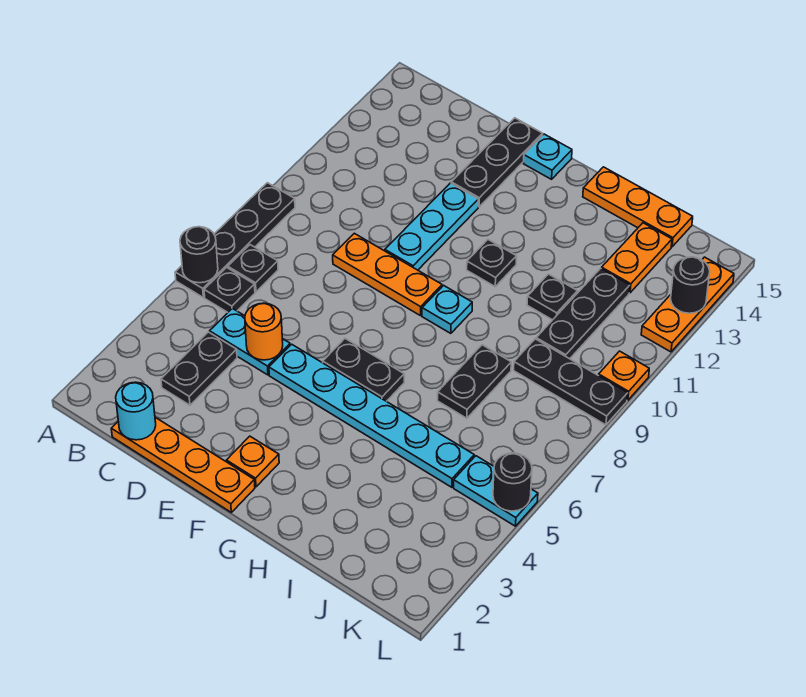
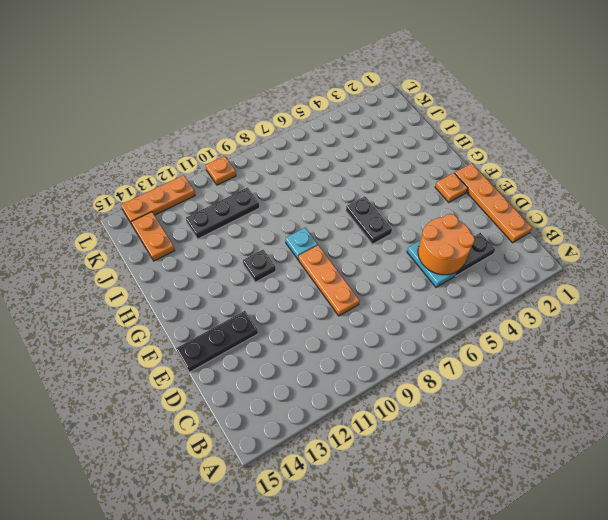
orange 2x2 round brick [418,214,475,275] -> orange 1x1 round brick [245,303,283,360]
orange 1x2 plate [131,212,175,261] -> orange 1x2 plate turned to [601,223,672,293]
none -> black 1x4 plate [175,183,295,297]
none -> black 1x1 plate [204,267,255,312]
none -> black 1x1 plate [228,245,278,292]

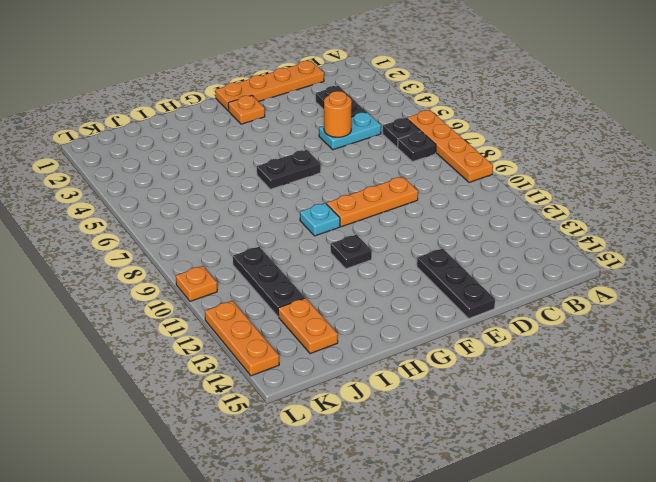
orange 1x4 plate [407,110,493,182] -> black 1x4 plate [175,183,295,297]
none -> cyan 1x6 plate [269,344,474,487]
none -> cyan 1x3 plate [385,183,478,270]
none -> cyan 1x1 plate [523,134,572,179]

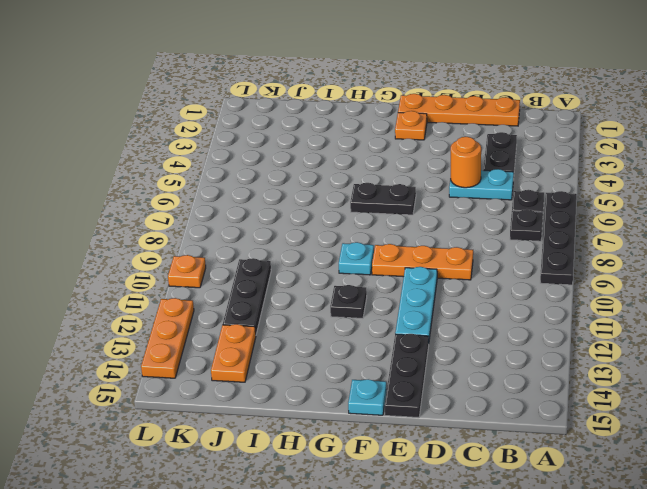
none -> cyan 1x6 plate [269,344,474,487]
none -> orange 1x3 plate [583,167,693,247]
none -> black 1x2 plate [437,345,511,418]

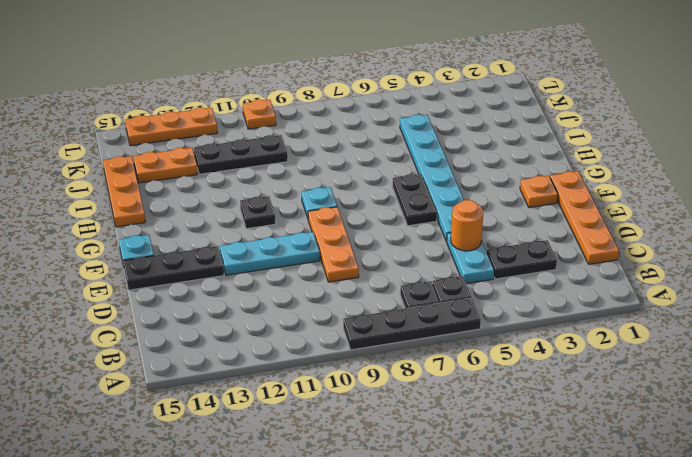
none -> black 1x2 plate [437,345,511,418]
none -> black 1x1 plate [527,274,577,320]
none -> black 1x3 plate [514,339,628,425]

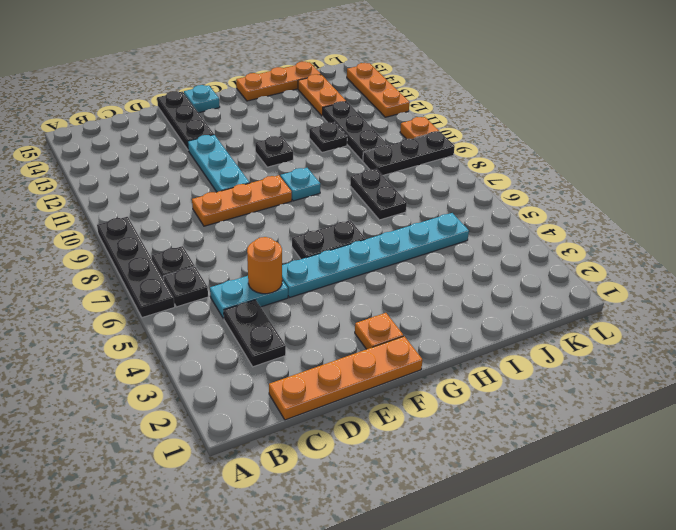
none -> cyan 1x2 plate [454,456,538,526]
none -> black 1x1 round brick [180,227,218,283]
none -> cyan 1x1 round brick [116,382,156,440]

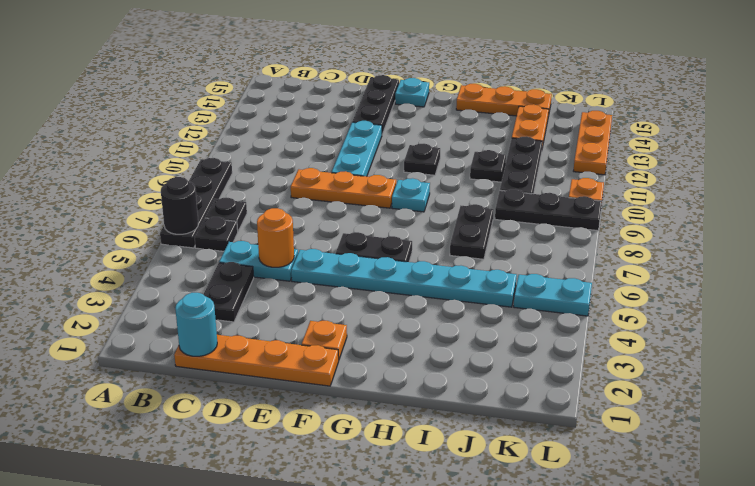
none -> black 1x1 round brick [493,453,532,511]
none -> black 1x1 round brick [671,257,710,313]

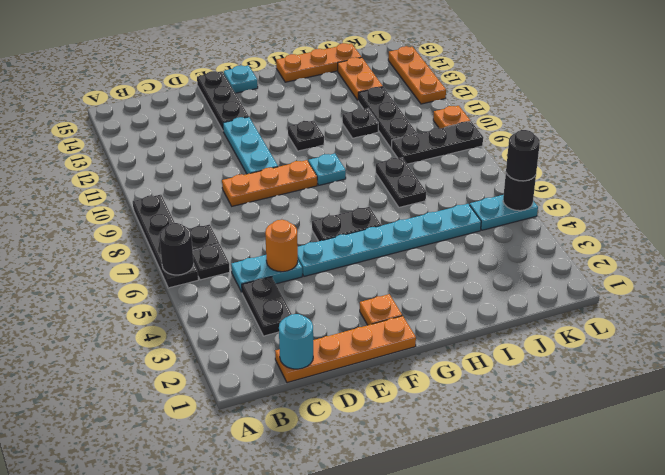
black 1x1 round brick [506,130,540,181] -> black 1x1 round brick moved to [671,257,710,313]

